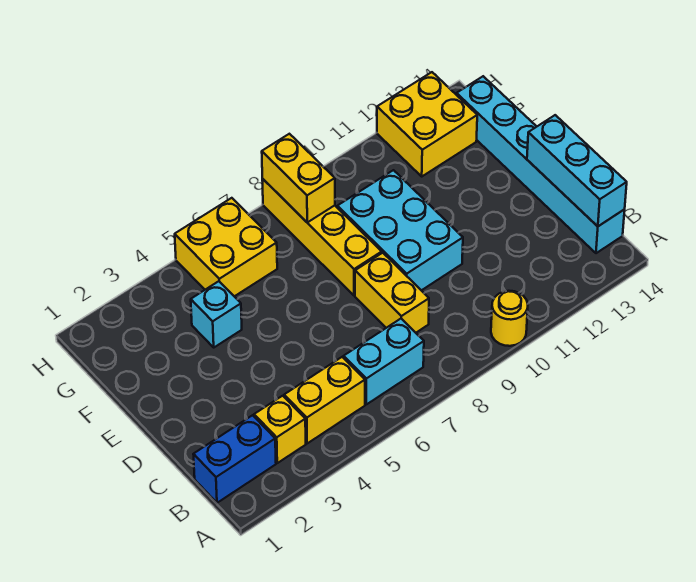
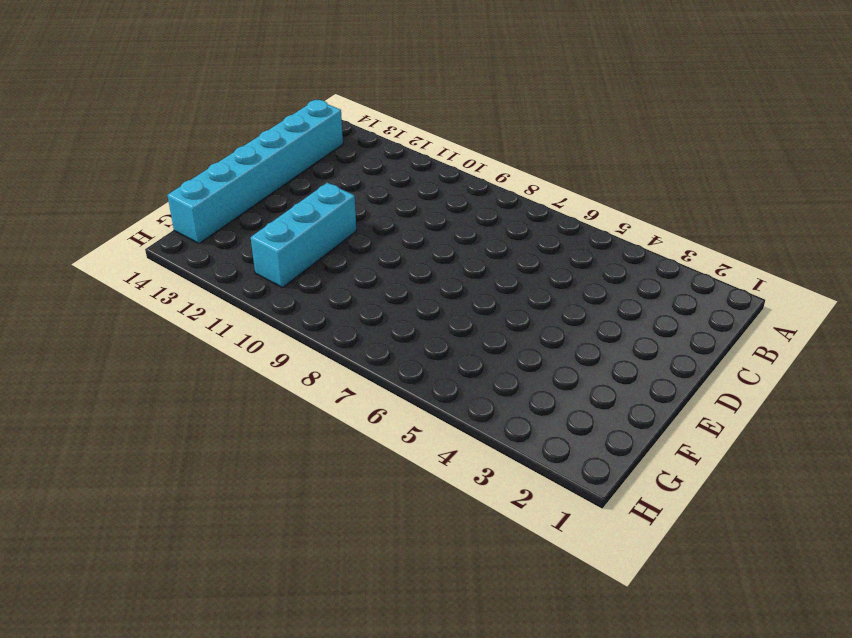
cyan 1x3 brick [251,183,356,288] -> cyan 1x3 brick moved to [527,115,627,226]
none -> yellow 1x1 round brick [491,291,528,346]
none -> blue 1x2 brick [193,415,276,503]
none -> yellow 1x1 brick [254,396,306,463]

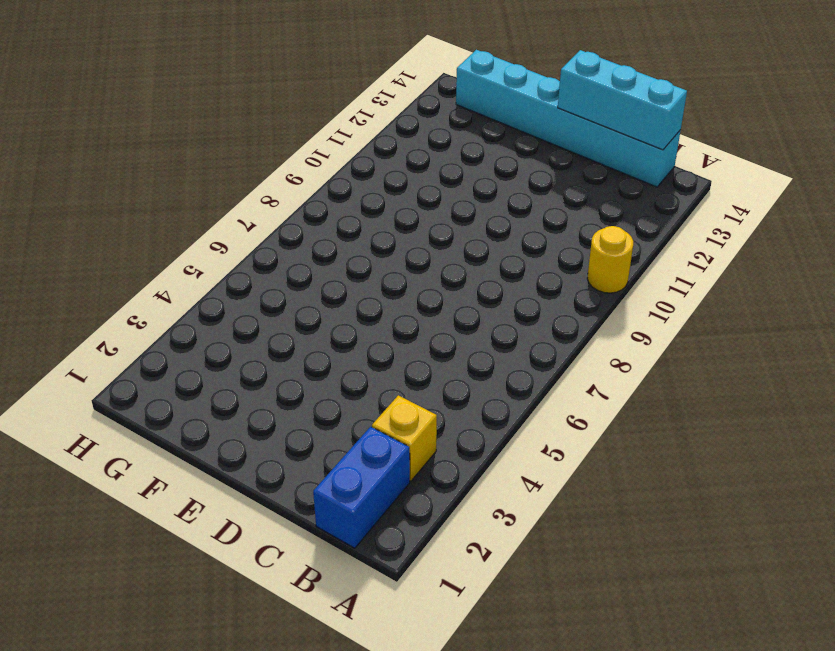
none -> yellow 1x2 brick [284,357,365,444]
none -> cyan 1x2 brick [344,319,424,404]
none -> yellow 1x2 brick [355,253,429,333]

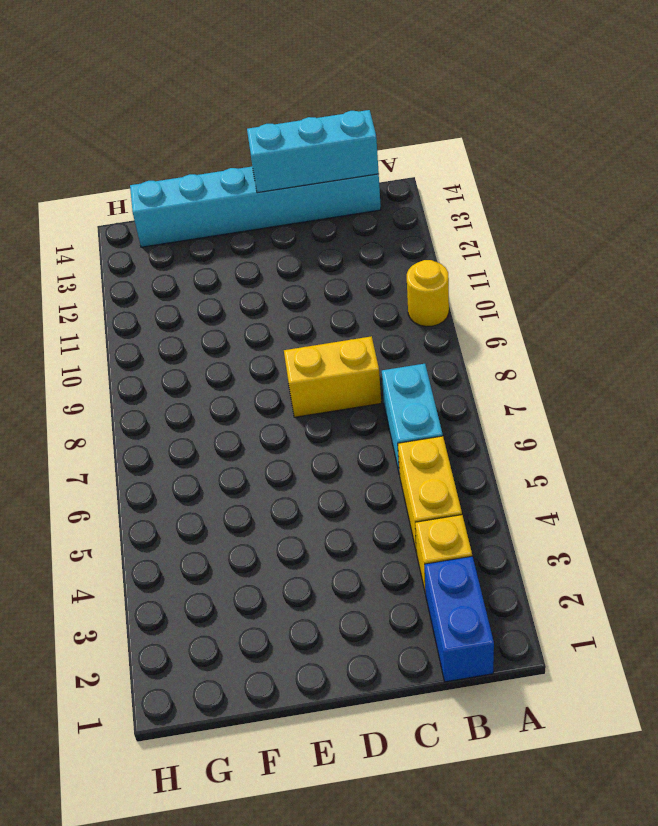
none -> cyan 2x3 brick [337,170,463,290]
none -> yellow 1x4 brick [262,179,382,295]
none -> cyan 1x1 brick [191,281,242,347]

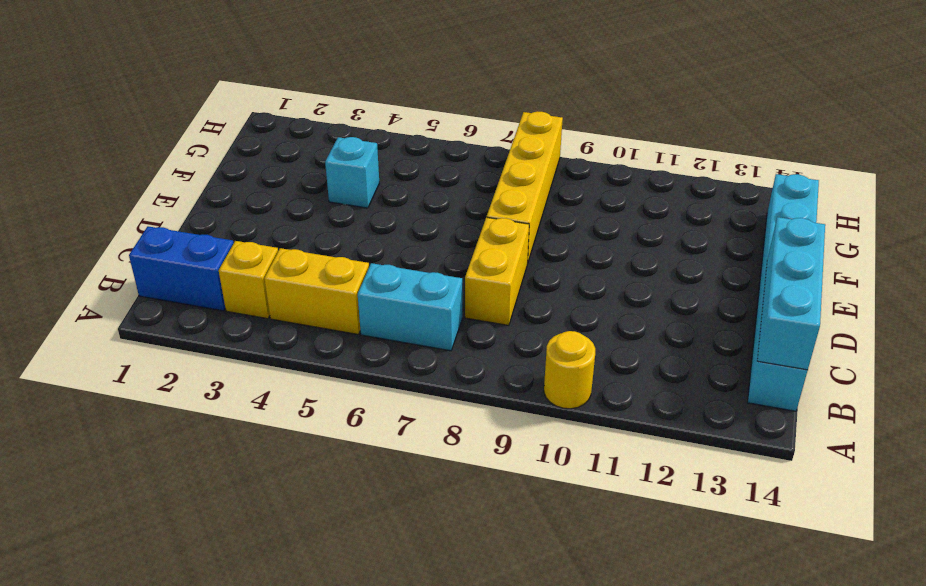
none -> cyan 2x3 brick [337,170,463,290]
none -> yellow 2x2 brick [175,198,277,296]
none -> yellow 2x2 brick [377,72,477,176]

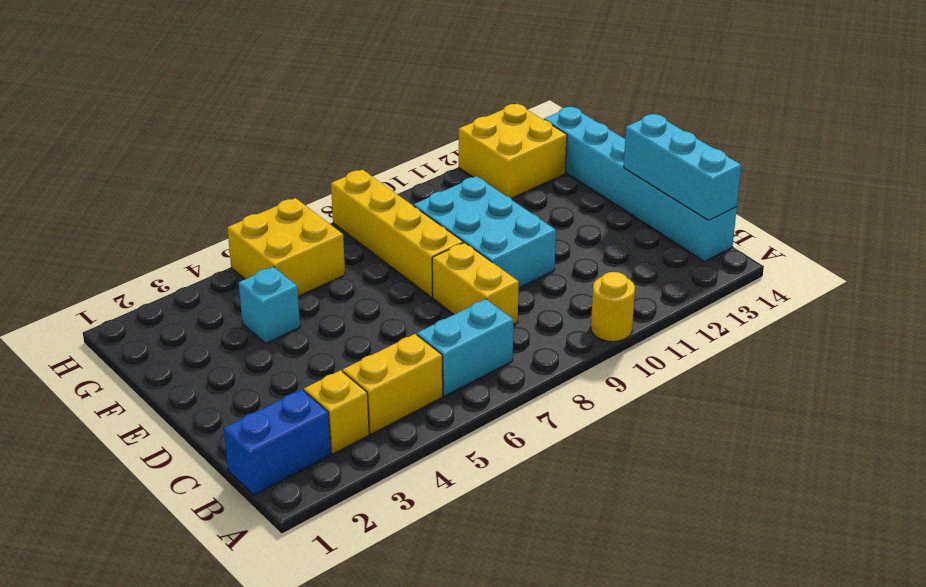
none -> yellow 1x2 brick [262,134,335,223]

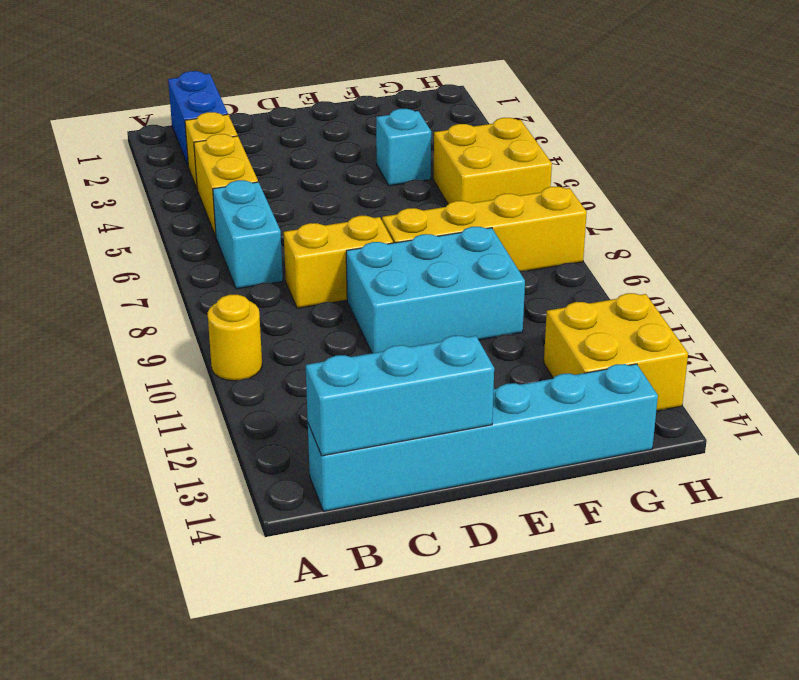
none -> yellow 1x2 brick [262,134,335,223]

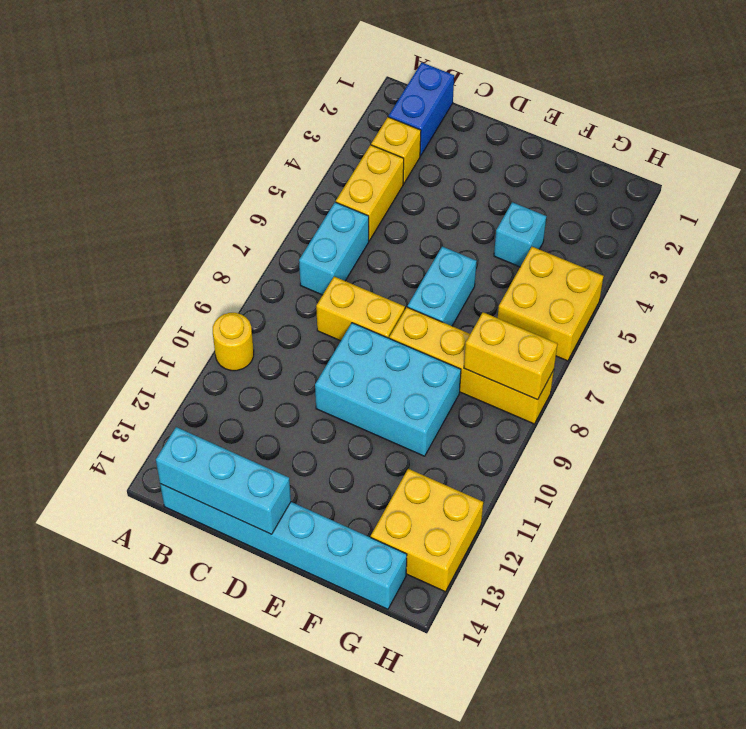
cyan 1x2 brick [408,246,477,326] -> none

